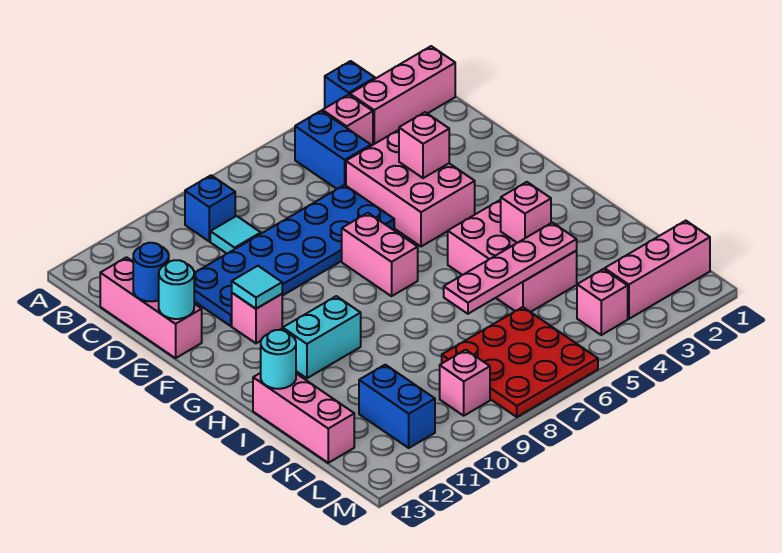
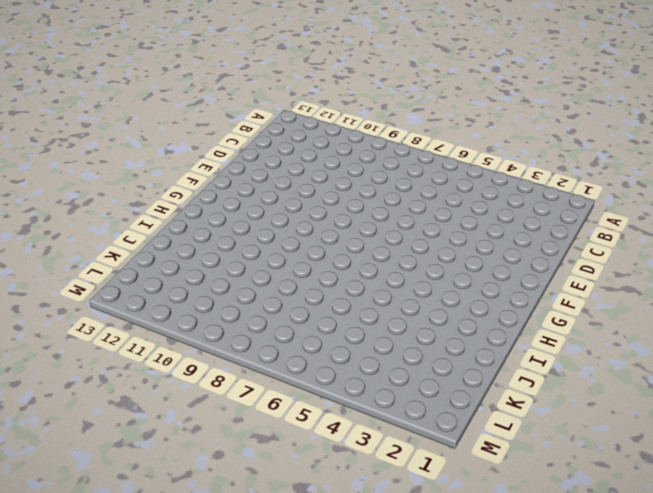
none -> blue 1x1 brick [325,61,375,108]
none -> pink 1x3 brick [350,46,455,144]
none -> pink 1x1 brick [322,95,373,146]

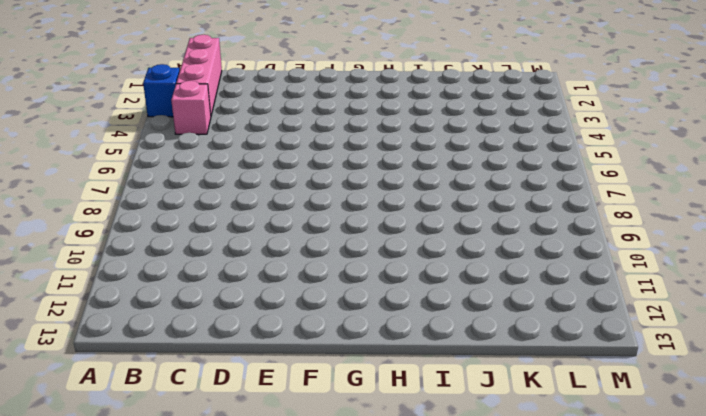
none -> blue 1x2 brick [295,111,371,189]
none -> blue 1x1 brick [185,175,235,241]
none -> cyan 1x1 tile [210,216,261,254]

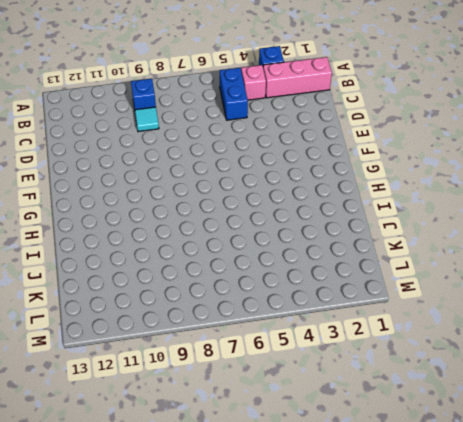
none -> pink 1x3 brick [100,257,202,358]
none -> pink 2x3 brick [346,130,475,247]
none -> blue 2x6 plate [194,185,394,326]

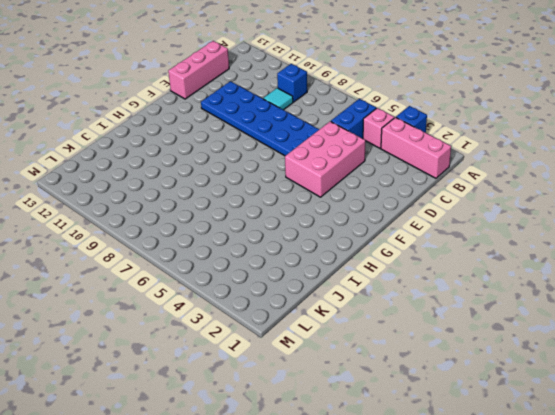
none -> pink 1x2 brick [342,213,418,296]
none -> pink 1x1 brick [232,293,282,343]
none -> pink 2x3 brick [448,200,577,312]

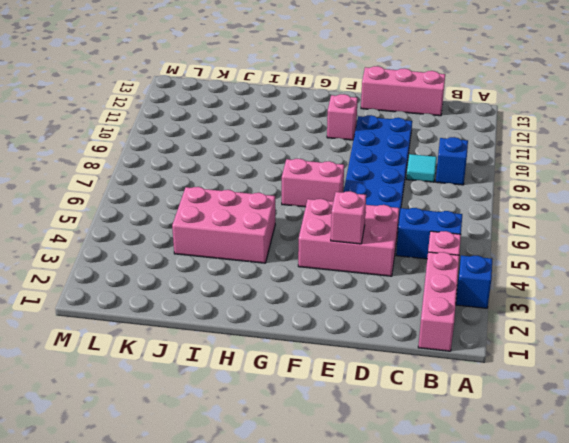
none -> cyan 1x2 brick [283,296,361,378]
none -> pink 1x3 brick [253,373,354,463]
none -> red 3x3 plate [442,307,598,417]

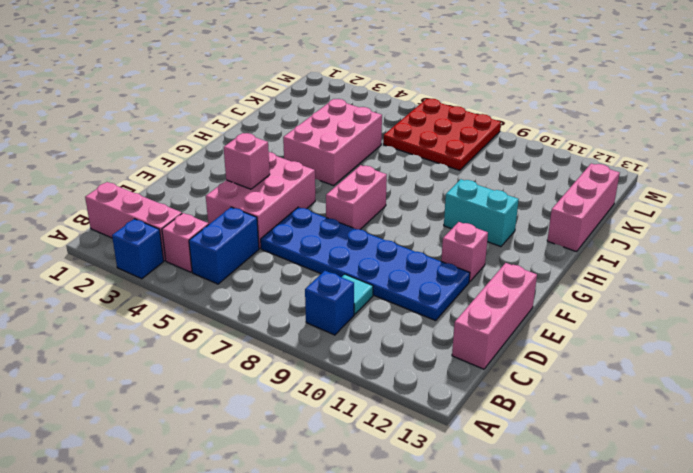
none -> blue 1x2 brick [359,365,435,448]
none -> pink 1x3 brick [605,221,710,319]
none -> pink 1x1 brick [577,269,628,335]

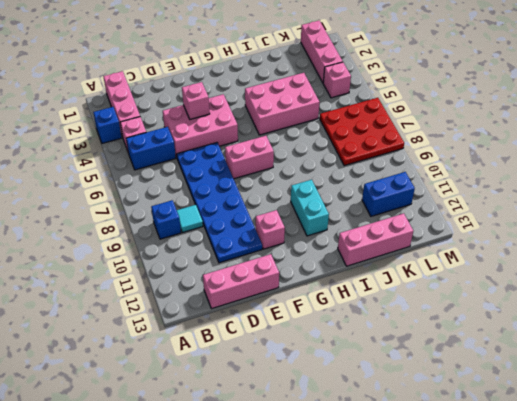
none -> pink 1x1 brick [440,350,490,416]
none -> blue 1x1 round brick [133,243,169,301]
none -> cyan 1x1 round brick [159,260,194,319]

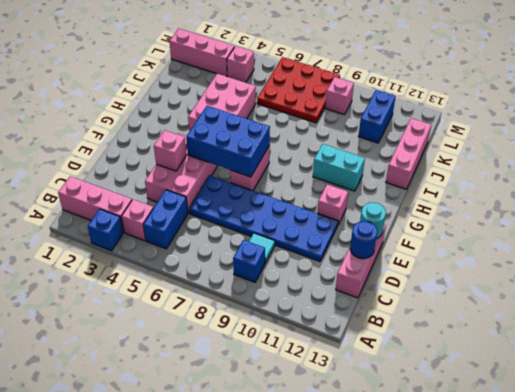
blue 2x3 brick [186,106,270,177] -> none
none -> cyan 1x1 tile [232,266,282,309]
none -> pink 1x1 brick [501,182,551,243]
none -> cyan 1x1 round brick [261,330,296,389]

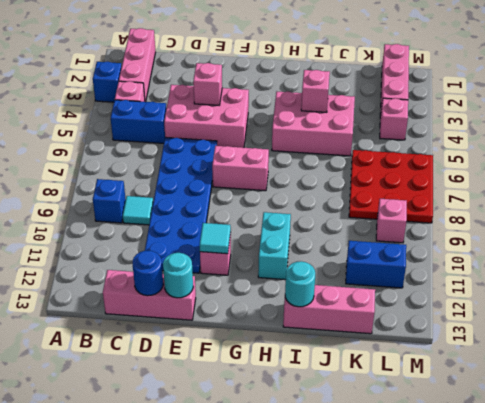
none -> pink 1x4 plate [444,223,577,314]

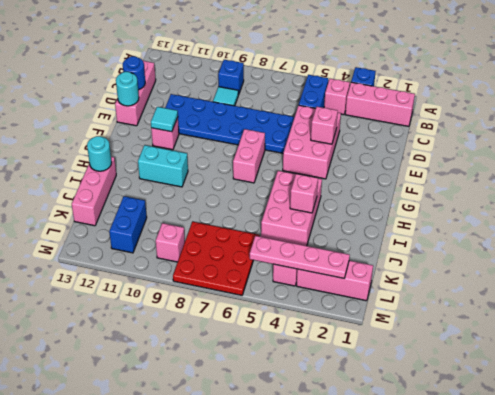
pink 1x4 plate [250,236,350,279] -> pink 1x4 plate moved to [444,223,577,314]

